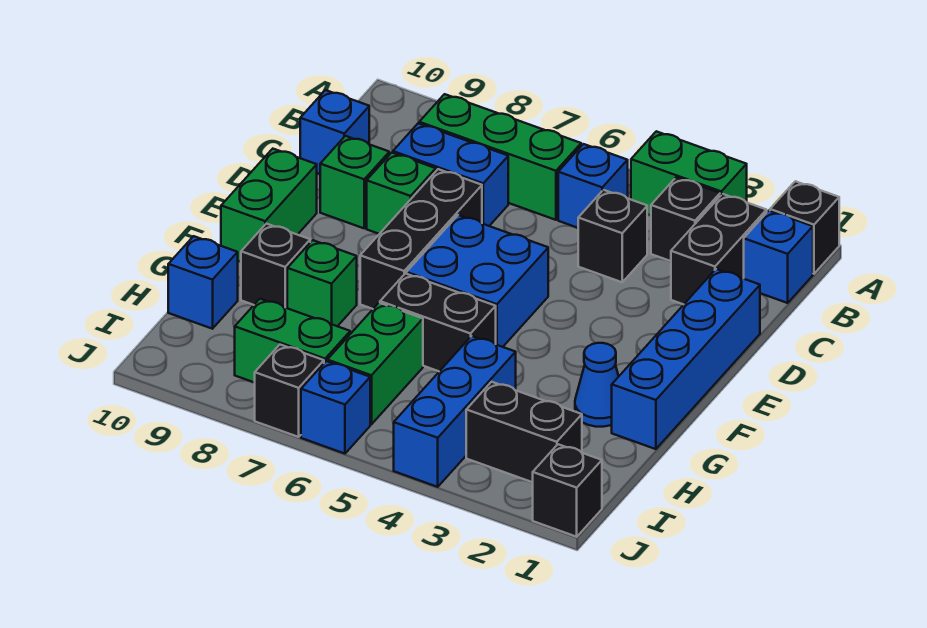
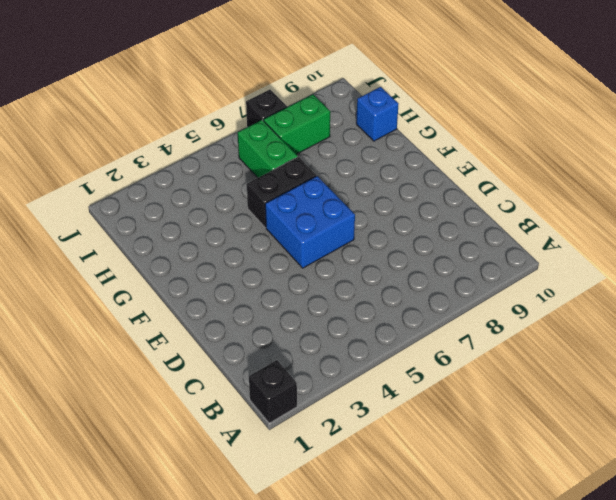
none -> green 1x2 brick [631,131,747,215]
none -> blue 1x1 brick [744,211,813,303]
none -> black 1x2 brick [671,194,767,304]

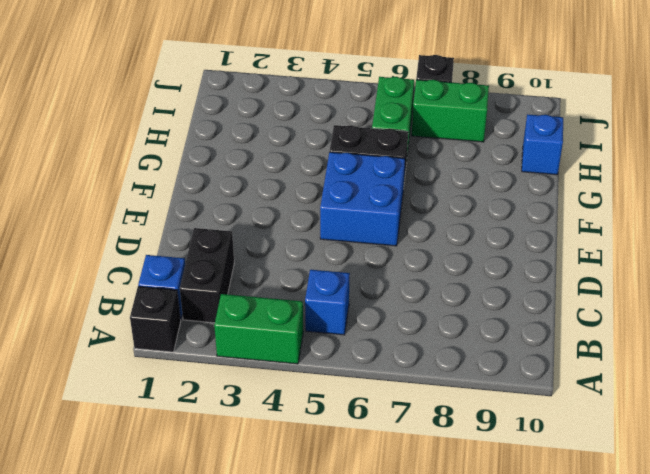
none -> black 1x1 brick [651,177,720,261]
none -> green 1x3 brick [419,94,581,220]
none -> black 1x1 brick [578,190,648,282]

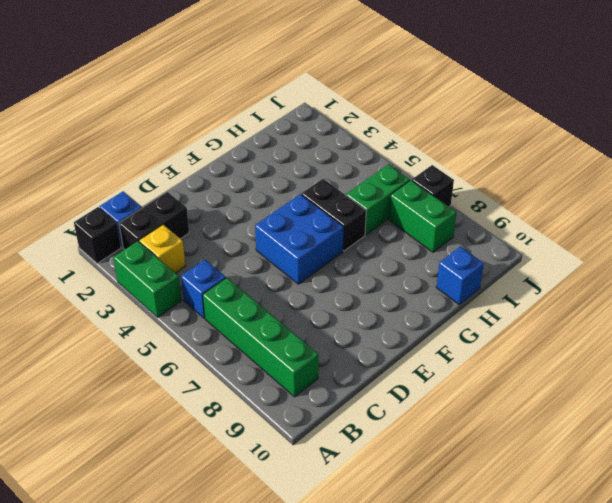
yellow 1x1 brick [139,225,186,273] -> black 1x1 brick [651,177,720,261]
green 1x4 brick [203,278,319,397] -> green 1x3 brick [419,94,581,220]
none -> black 1x1 brick [578,190,648,282]
none -> blue 1x2 brick [393,123,508,226]
none -> blue 1x1 brick [300,90,369,174]

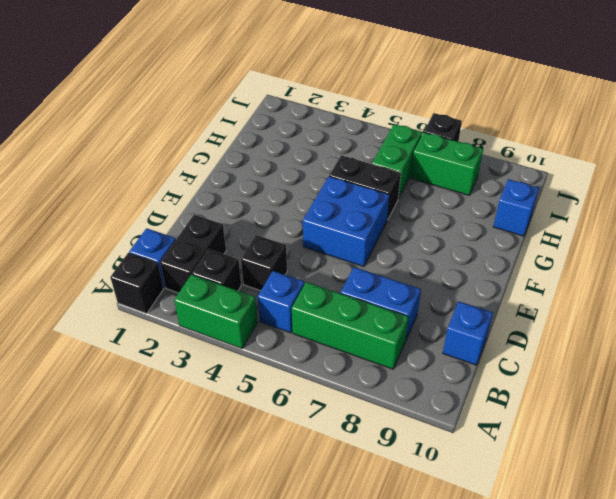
none -> blue 1x4 brick [612,269,760,449]
none -> black 1x3 brick [360,169,482,309]
none -> green 1x1 brick [367,153,436,234]

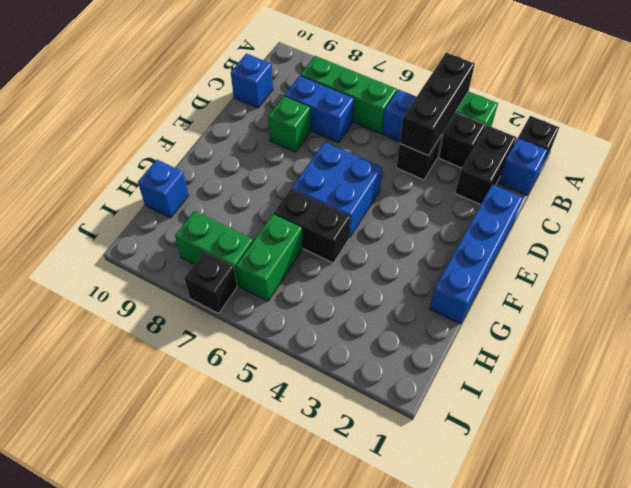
black 1x3 brick [400,53,475,156] -> black 1x3 brick moved to [360,169,482,309]
none -> green 1x1 brick [320,136,389,228]
none -> green 1x2 brick [221,149,317,262]
none -> blue 1x1 cone [575,343,619,427]

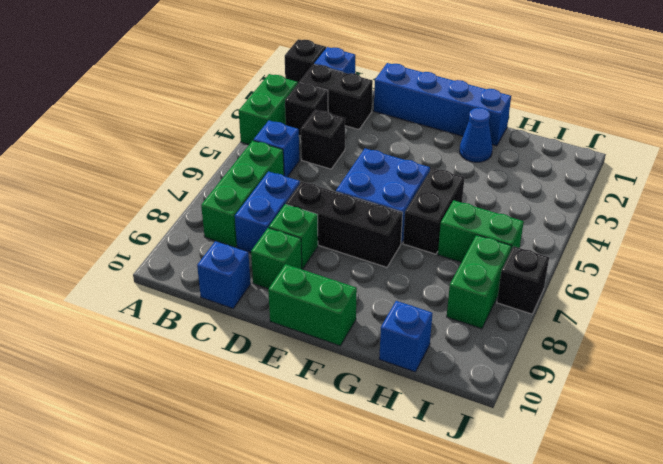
none -> green 1x1 brick [287,240,357,326]
none -> black 1x1 brick [241,224,310,308]
none -> blue 1x3 brick [394,336,516,487]

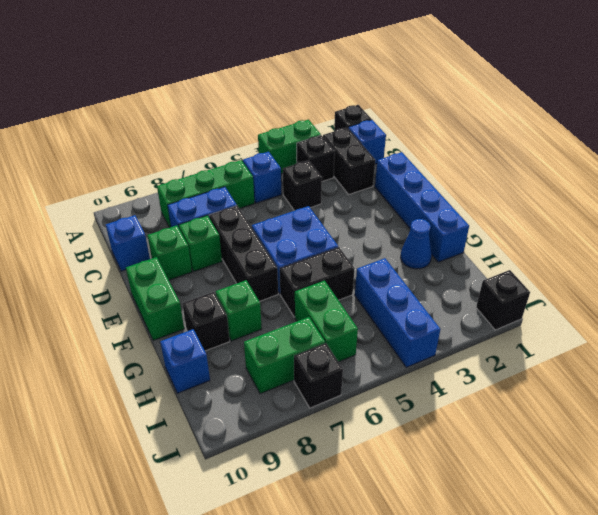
none -> black 1x2 brick [466,382,582,482]
none -> blue 1x1 brick [301,361,370,454]

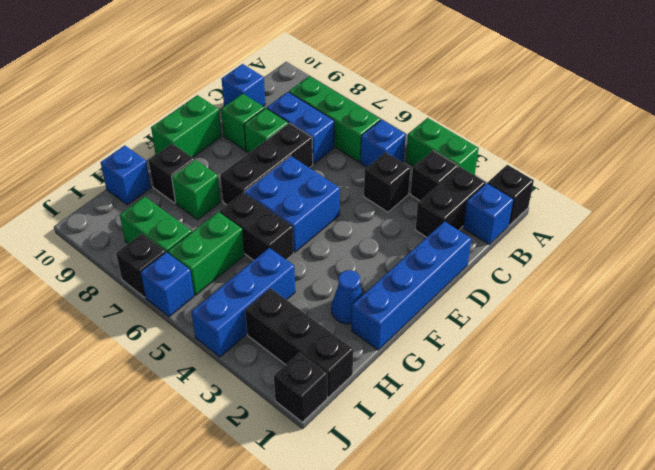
black 1x3 brick [245,288,353,397] -> black 1x2 brick [466,382,582,482]

